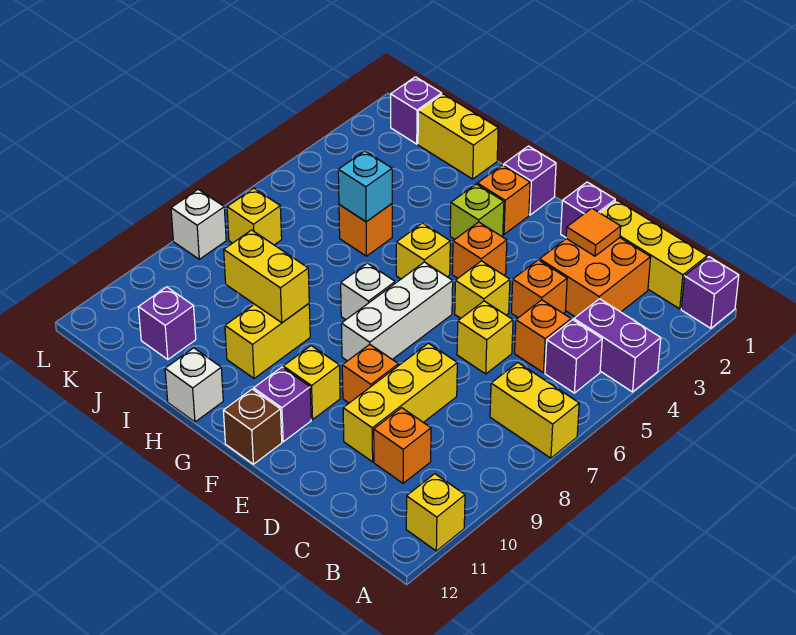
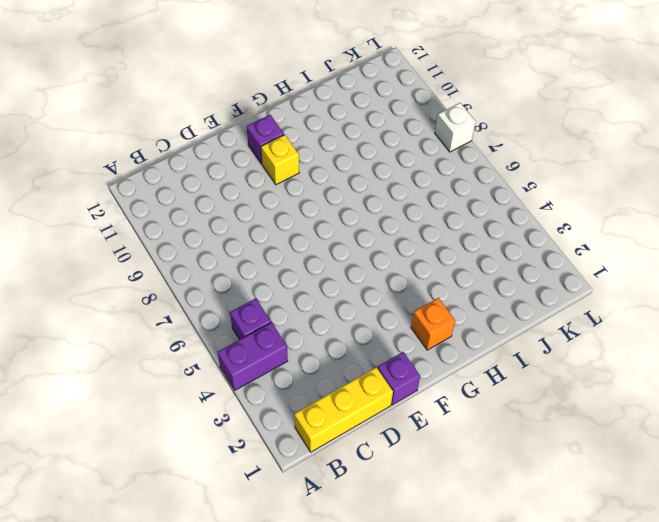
none -> purple 1x1 brick [681,257,739,328]
none -> yellow 1x2 brick [490,363,579,458]
none -> yellow 1x1 brick [406,474,465,551]
none -> orange 2x2 brick [540,238,651,317]

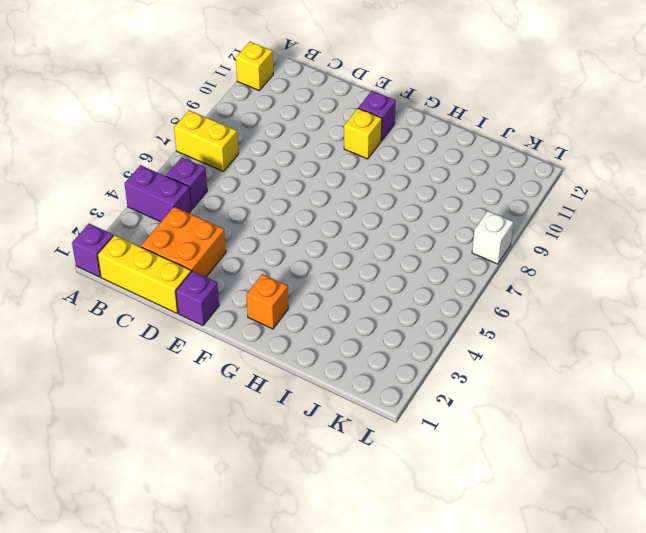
none -> orange 1x1 brick [515,300,571,373]
none -> orange 1x1 brick [374,408,431,483]
none -> orange 1x1 brick [511,260,567,318]
none -> yellow 1x1 brick [457,301,513,374]

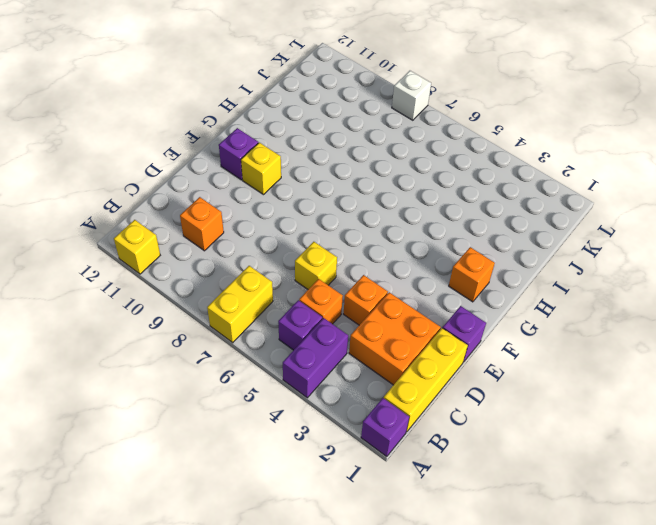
none -> yellow 1x3 brick [343,343,457,462]
none -> yellow 1x1 brick [455,261,510,318]
none -> orange 1x1 brick [342,344,398,403]
none -> orange 1x1 brick [452,222,507,278]

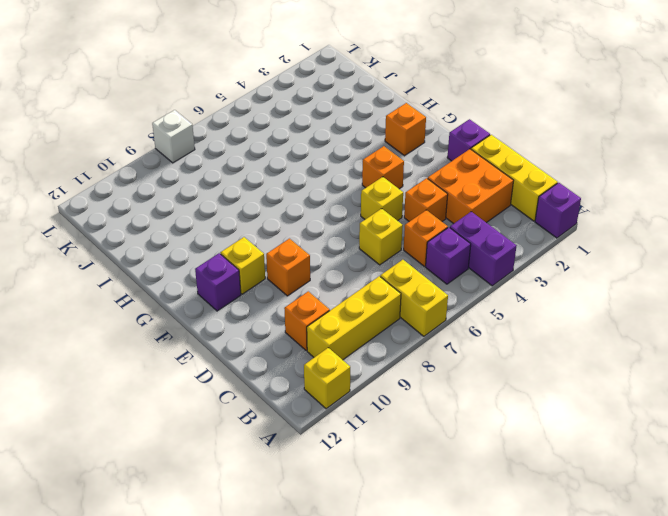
yellow 1x3 brick [307,276,401,360] -> yellow 1x3 brick moved to [343,343,457,462]
none -> white 1x3 brick [341,262,453,361]
none -> brown 1x1 brick [223,389,282,464]
none -> purple 1x1 brick [504,146,556,215]
none -> lime 1x1 brick [450,184,504,239]

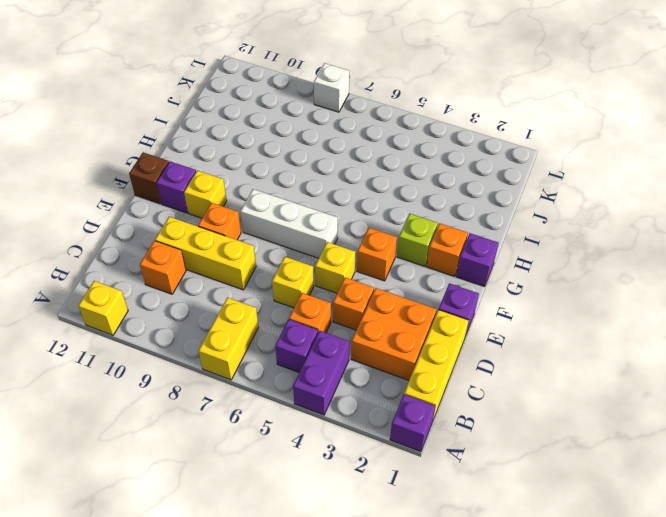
none -> yellow 1x1 brick [396,223,450,279]
none -> white 1x1 brick [341,263,395,320]
none -> yellow 1x2 brick [225,304,310,379]
none -> white 1x1 brick [165,348,223,422]

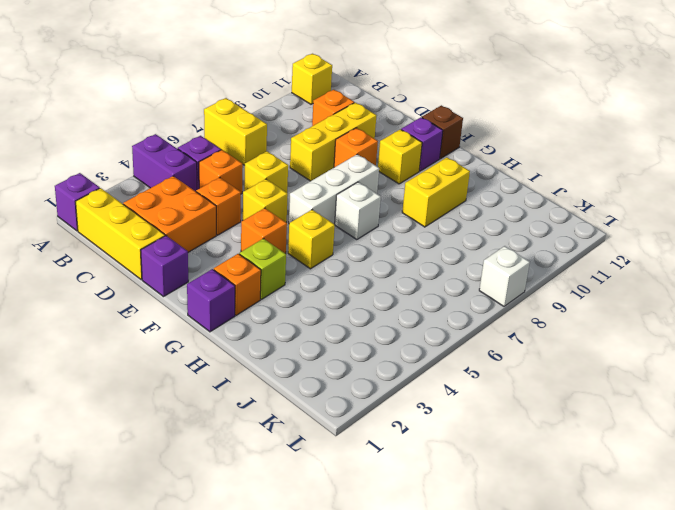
none -> white 1x1 brick [165,348,223,422]
none -> yellow 1x2 brick [418,94,498,179]
none -> orange 1x1 brick [339,204,392,256]
none -> purple 1x1 brick [138,287,196,360]

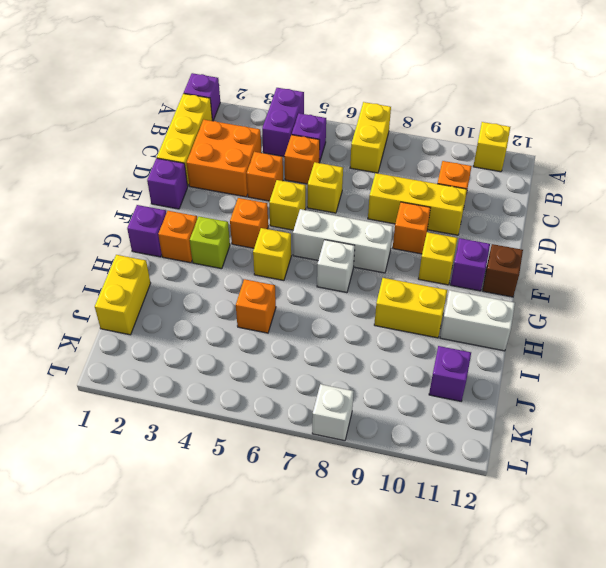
white 1x2 brick [440,290,515,351] -> white 1x1 brick [165,348,223,422]
none -> purple 1x1 brick [391,77,442,144]
none -> yellow 1x1 brick [227,188,282,245]
none -> orange 1x1 tile [566,208,621,256]
none -> yellow 1x2 brick [224,230,309,323]

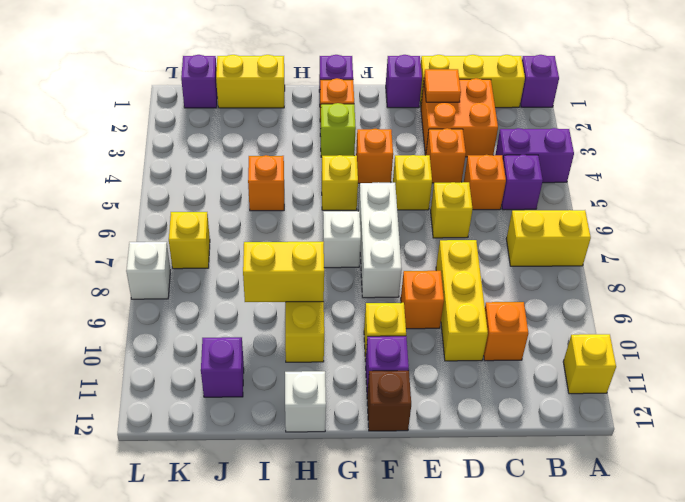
none -> cyan 1x1 brick [338,151,392,222]

